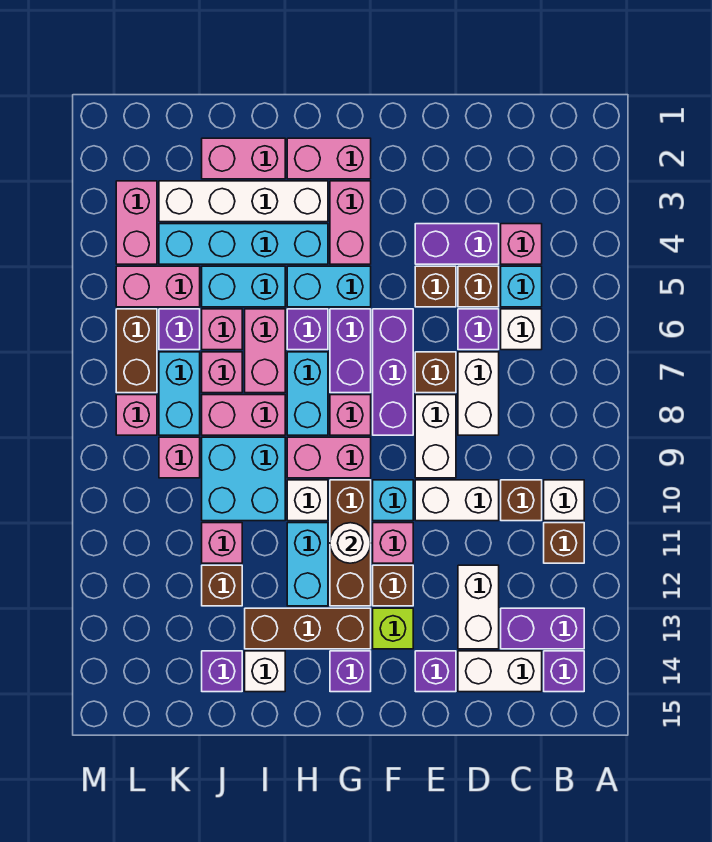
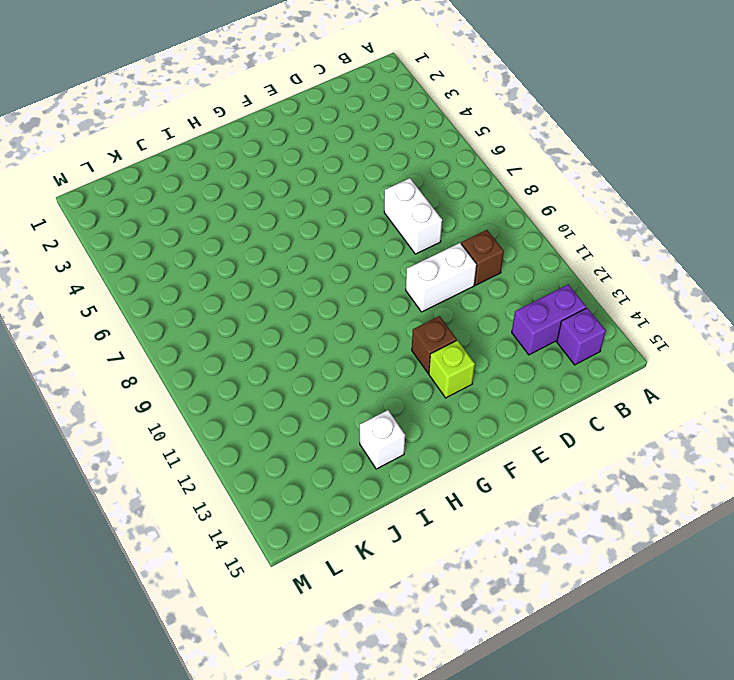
none -> white 1x1 brick [544,480,584,521]
none -> brown 1x1 brick [544,523,584,563]
none -> pink 1x1 brick [501,224,542,264]
none -> cyan 1x1 brick [501,266,542,307]

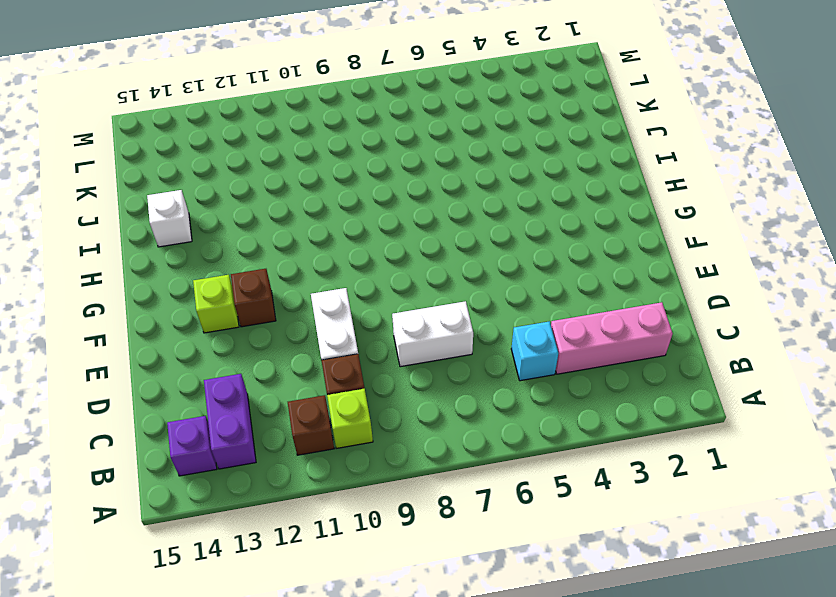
lime 1x1 brick [327,388,373,449] -> white 1x1 brick [544,480,584,521]
pink 1x3 brick [551,302,673,374] -> pink 1x1 brick [501,224,542,264]
none -> white 1x1 brick [501,309,542,350]
none -> white 1x2 brick [458,651,542,692]
none -> purple 1x2 brick [415,224,499,264]
none -> brown 1x1 brick [458,266,499,307]

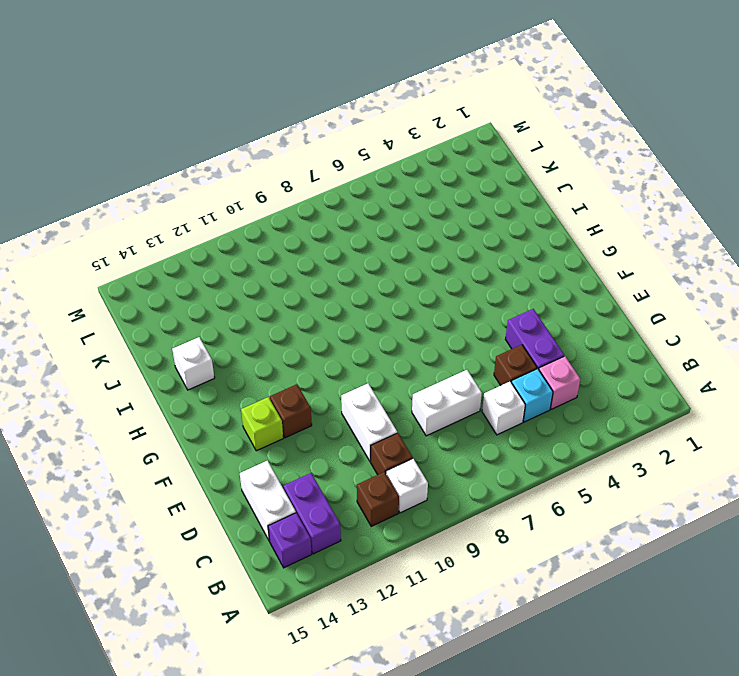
none -> purple 1x1 brick [458,309,499,350]
none -> white 1x2 brick [458,565,499,649]
none -> brown 1x1 brick [415,266,456,307]
none -> brown 1x1 brick [415,352,456,393]

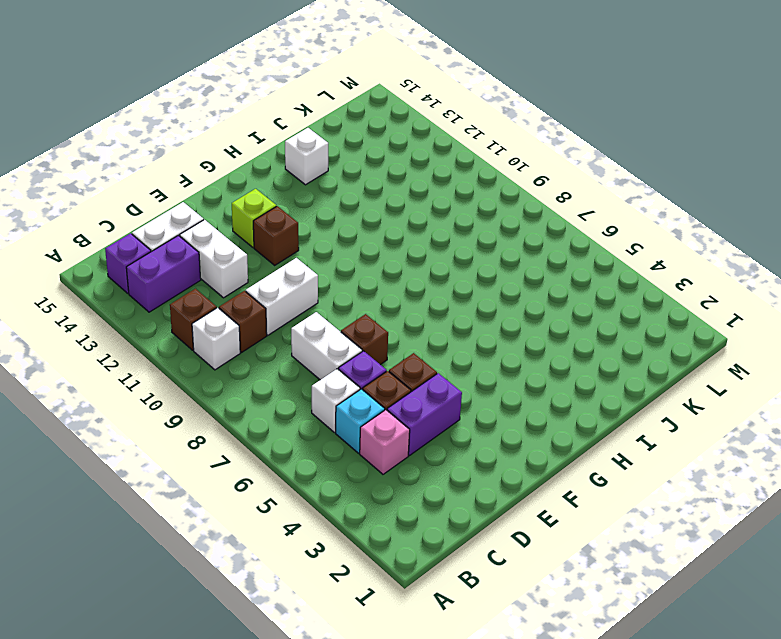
none -> white 1x2 brick [415,395,456,478]
none -> purple 1x1 brick [415,651,456,692]
none -> purple 1x3 brick [373,309,413,435]
none -> cyan 1x1 brick [373,480,413,521]

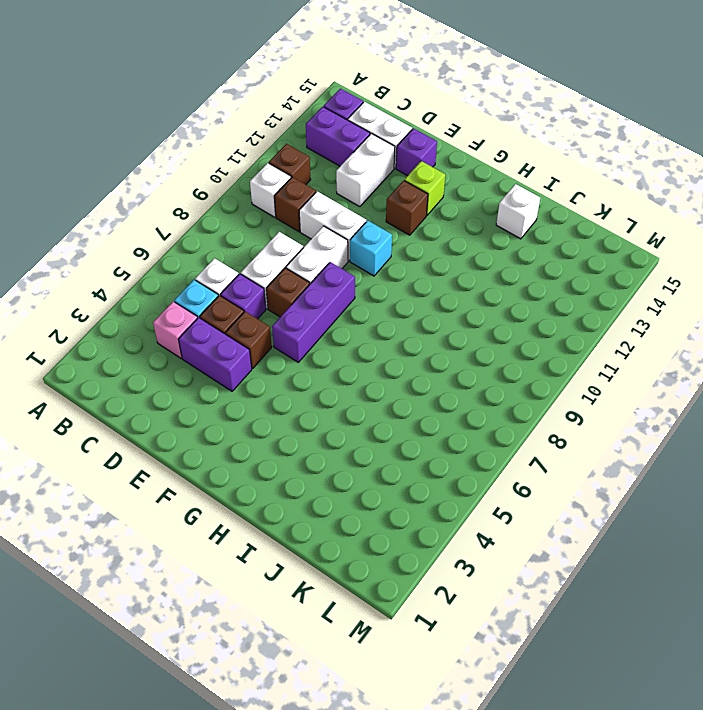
none -> pink 1x1 brick [373,523,413,563]
none -> pink 1x2 brick [287,138,371,179]
none -> pink 1x2 brick [330,181,371,264]
none -> cyan 1x2 brick [287,266,371,307]

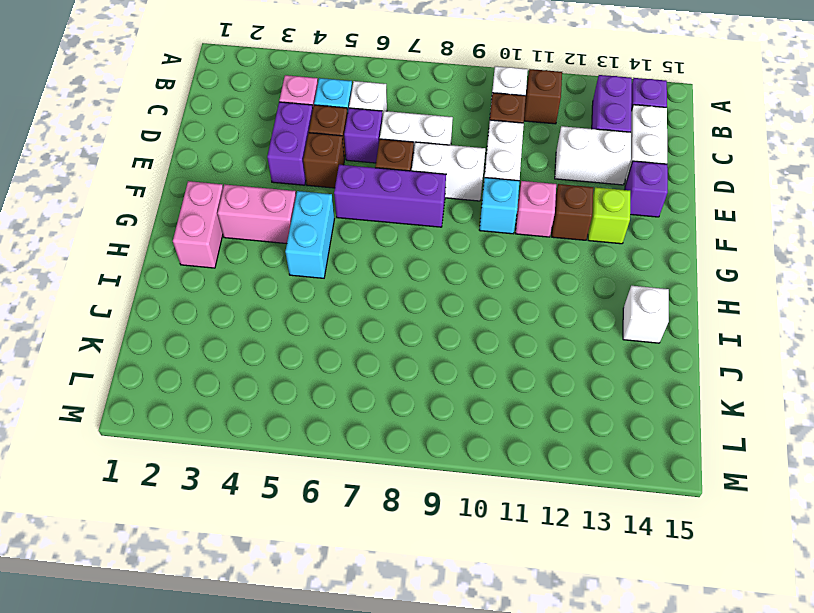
none -> purple 1x2 brick [330,309,371,393]
none -> pink 1x1 brick [330,395,371,435]
none -> pink 1x2 brick [287,437,371,478]
none -> brown 1x3 brick [330,480,371,606]

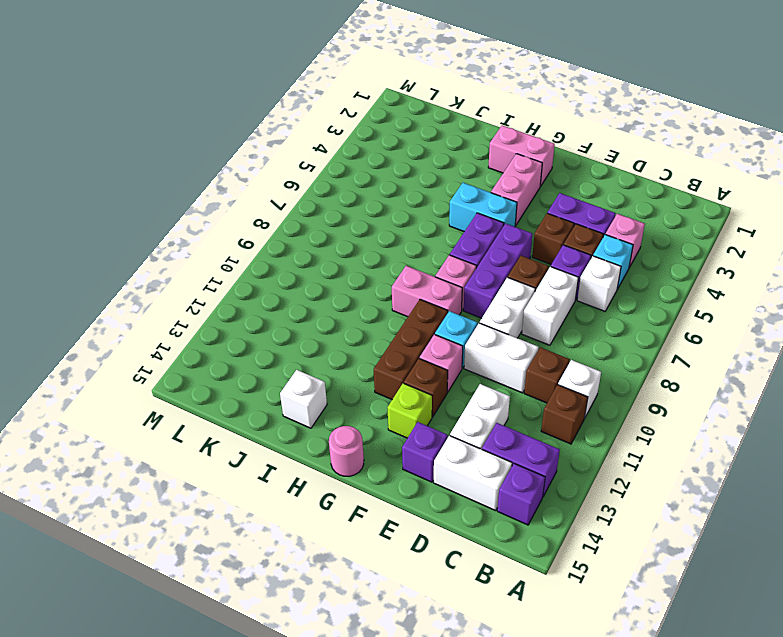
pink 1x1 round brick [329,426,364,476] -> none
none -> brown 1x3 brick [245,608,371,649]
none -> purple 1x1 brick [330,651,371,692]
none -> white 1x4 brick [159,181,328,222]
none -> cyan 1x4 brick [159,224,328,264]

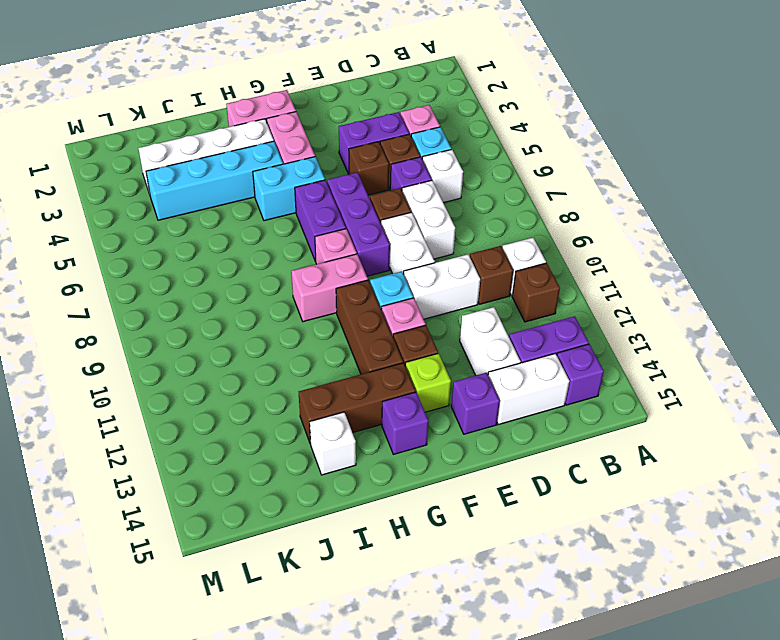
none -> purple 1x1 brick [287,309,328,350]
none -> cyan 1x2 brick [287,352,328,435]
none -> white 1x1 brick [287,480,328,521]
none -> cyan 1x2 brick [287,523,328,606]

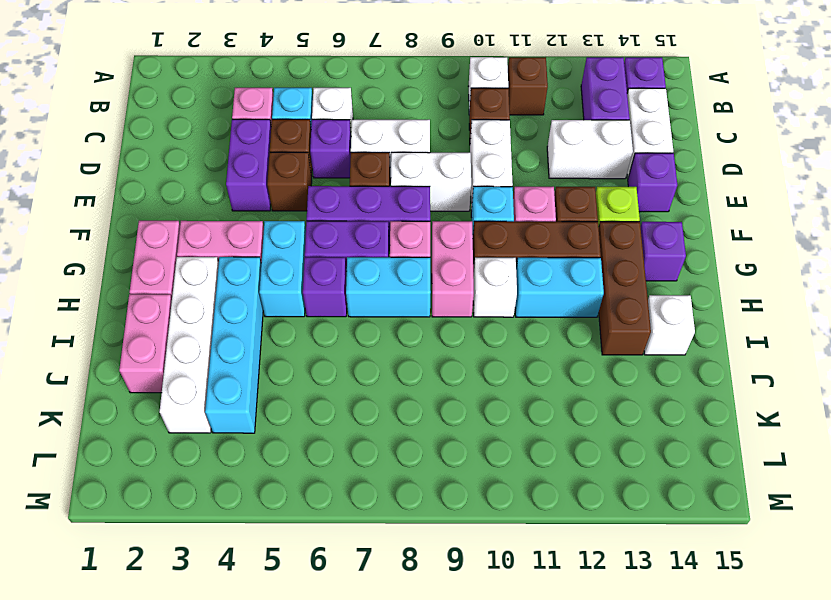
none -> cyan 1x2 brick [202,266,285,307]
none -> pink 1x2 brick [245,309,285,393]
none -> pink 1x2 brick [202,395,285,435]
none -> cyan 2x2 brick [202,437,285,521]

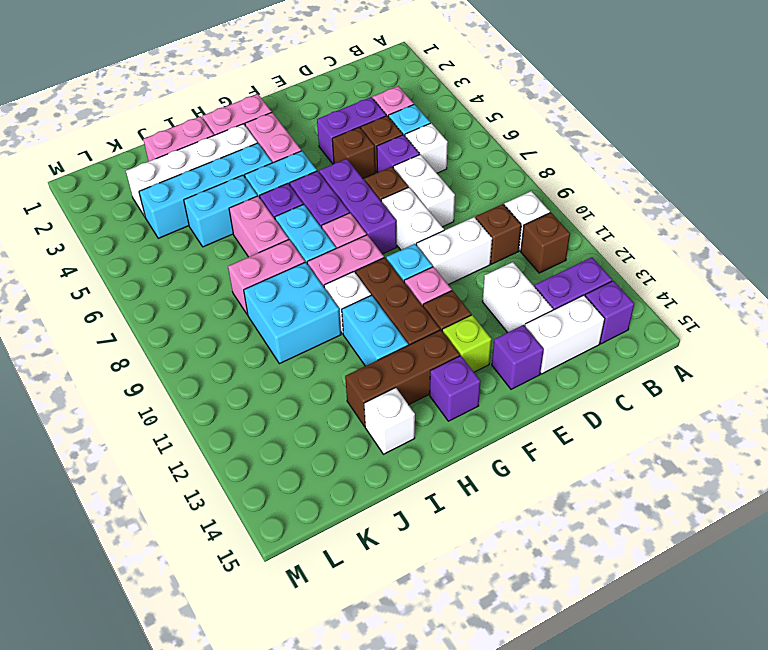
none -> pink 1x1 brick [202,309,242,350]
none -> pink 1x1 brick [202,352,242,393]
none -> pink 1x1 brick [202,523,242,563]
none -> brown 1x1 brick [202,565,242,606]

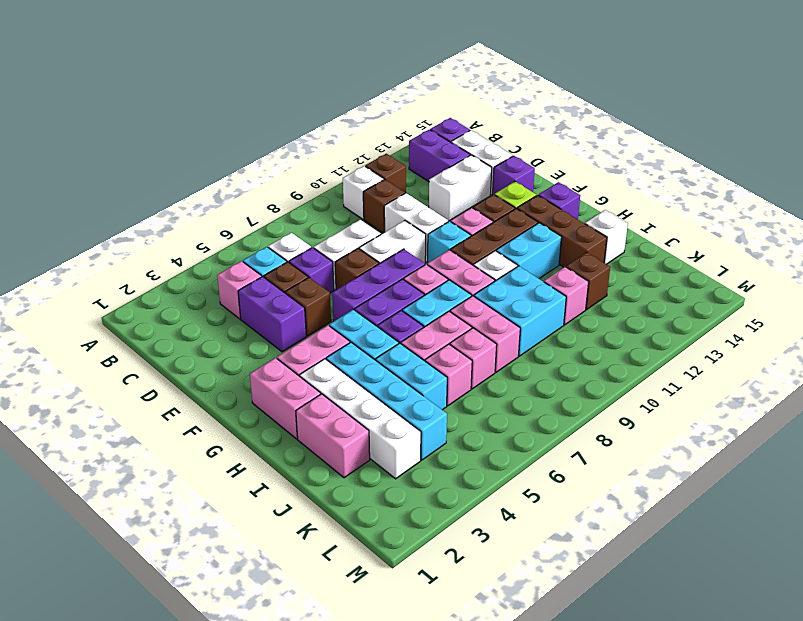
none -> purple 1x1 brick [202,651,242,692]
none -> pink 1x2 brick [116,266,200,307]
none -> purple 1x1 brick [159,309,200,350]
none -> cyan 1x2 brick [159,352,200,435]

